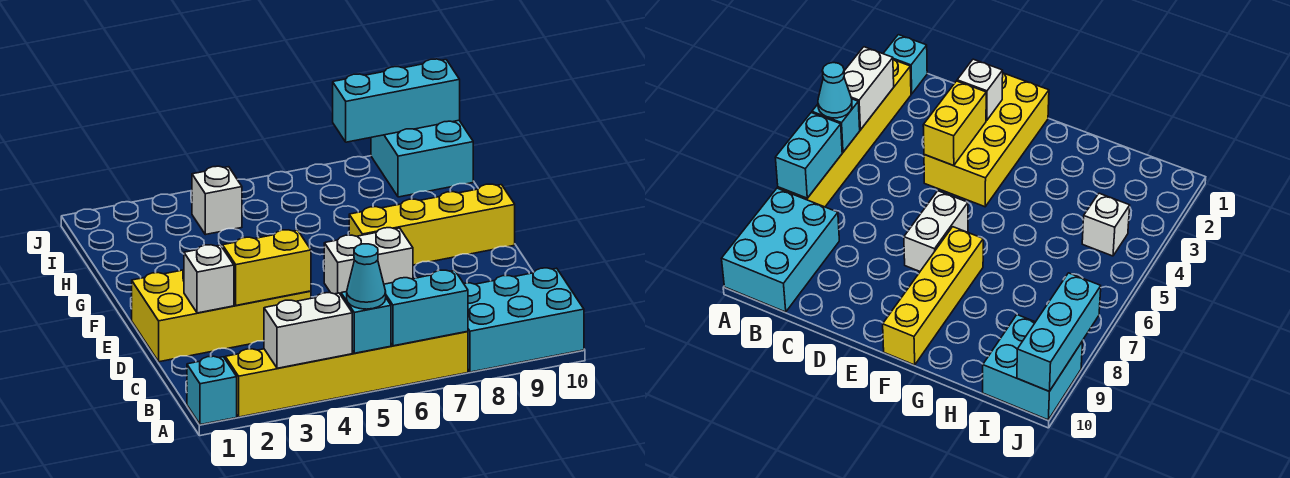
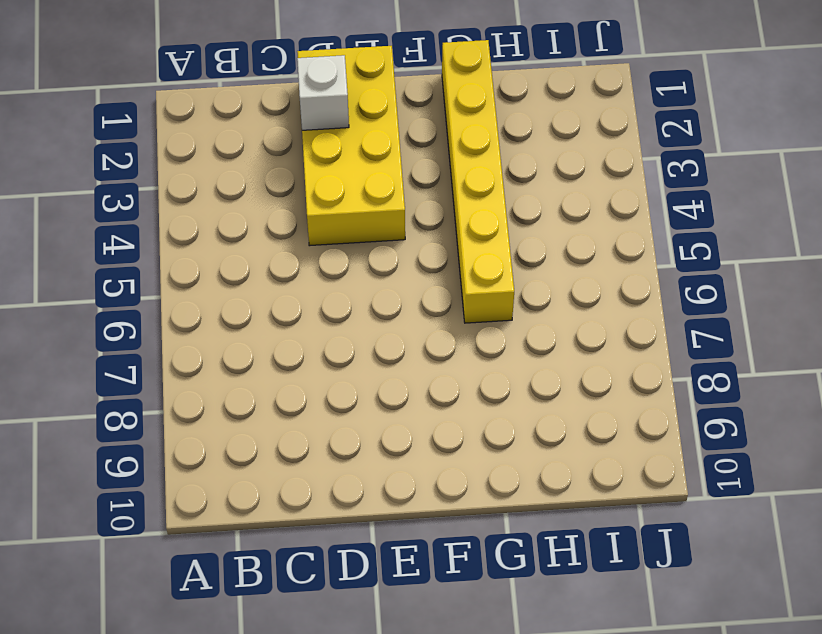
yellow 1x6 brick [442,40,514,323] -> yellow 1x6 brick moved to [225,331,468,417]
none -> cyan 1x1 brick [187,356,237,425]
none -> cyan 2x3 brick [464,268,584,372]
none -> white 1x2 brick [324,228,413,295]

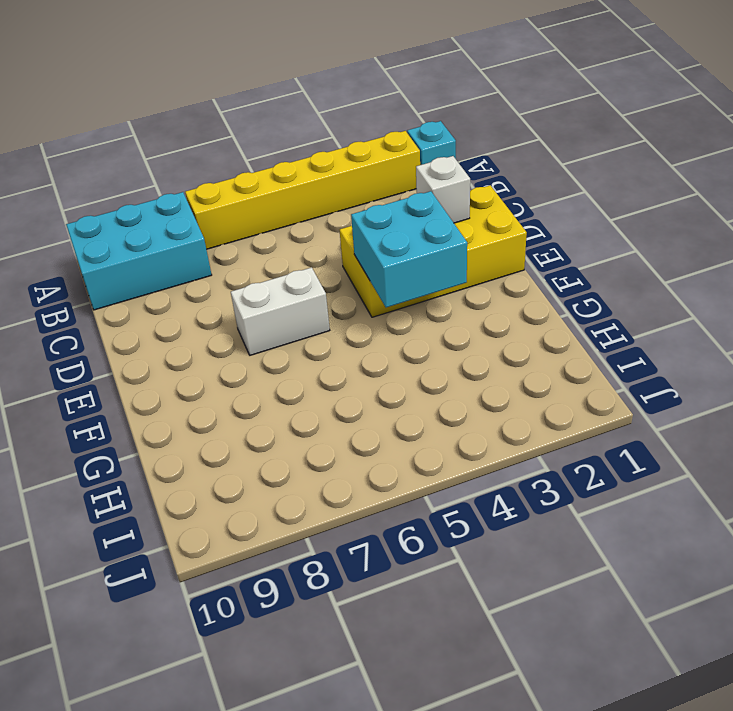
cyan 2x2 brick [351,191,467,307] -> cyan 2x2 brick moved to [371,120,473,197]
none -> yellow 1x4 brick [349,184,515,265]
none -> white 1x1 brick [192,166,242,235]
none -> white 1x2 brick [264,293,352,368]

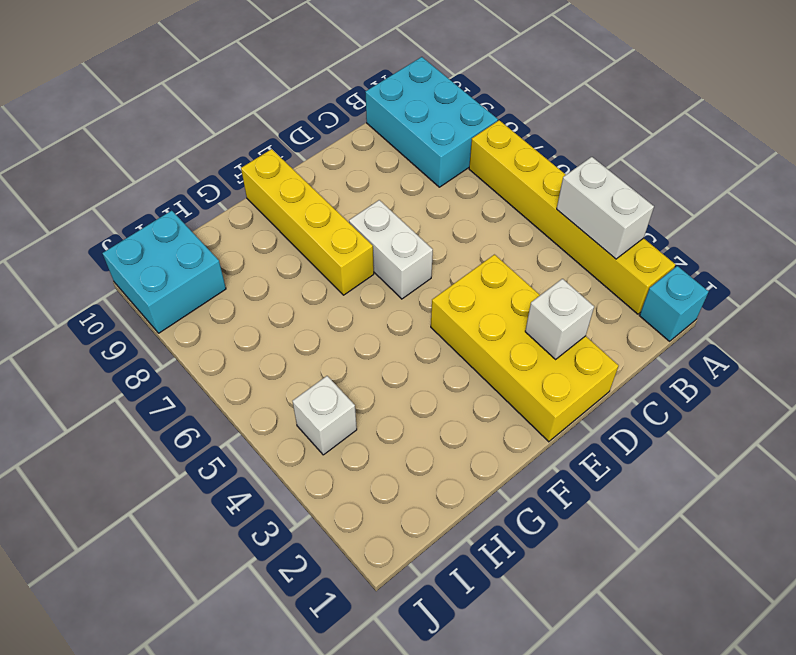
none -> cyan 1x1 brick [341,292,391,353]
none -> cyan 1x2 brick [384,270,468,346]
none -> yellow 1x2 brick [223,230,311,305]

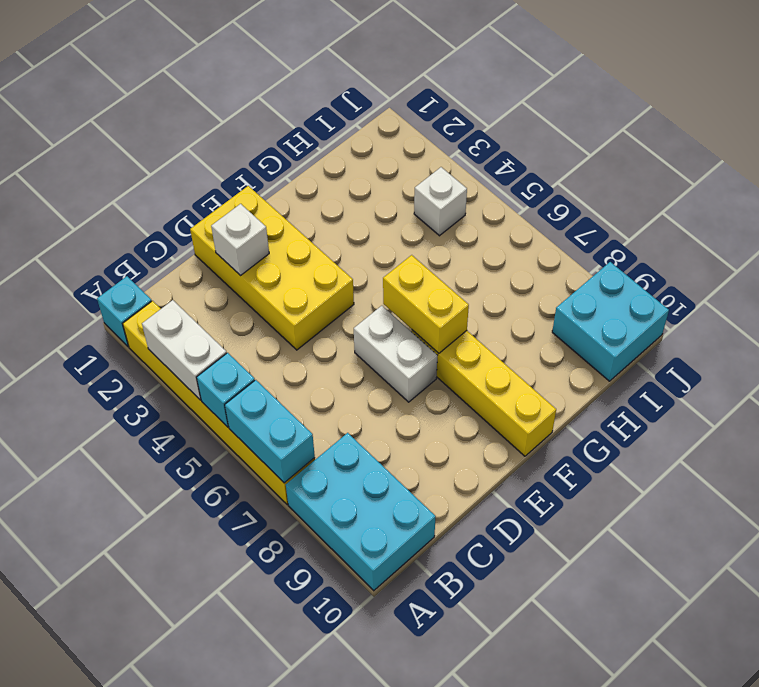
yellow 1x2 brick [383,255,469,353] -> yellow 1x2 brick moved to [223,230,311,305]
none -> cyan 1x3 brick [333,59,460,142]
none -> cyan 1x1 cone [347,244,386,309]

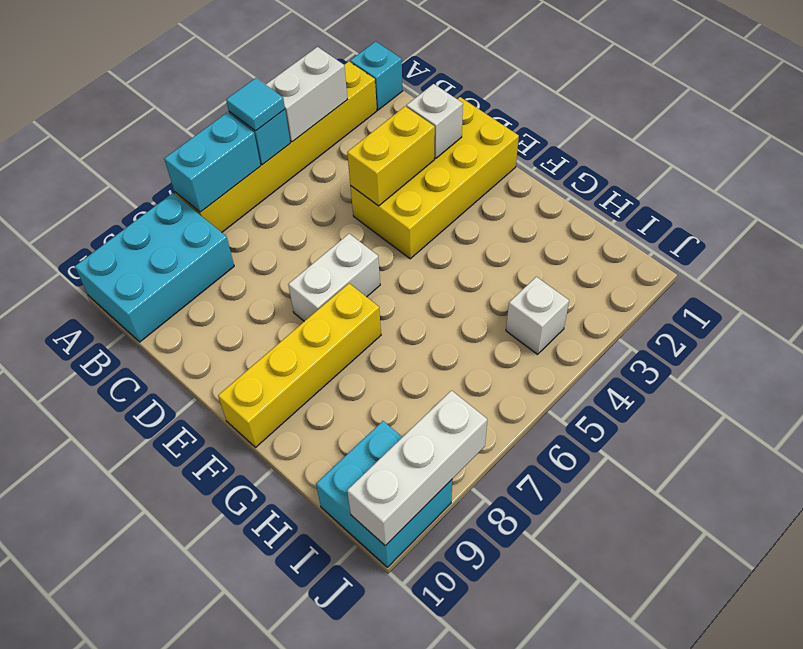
cyan 1x1 tile [226,78,285,131] -> cyan 1x1 cone [347,244,386,309]
white 1x3 brick [347,391,487,546] -> cyan 1x3 brick [333,59,460,142]

